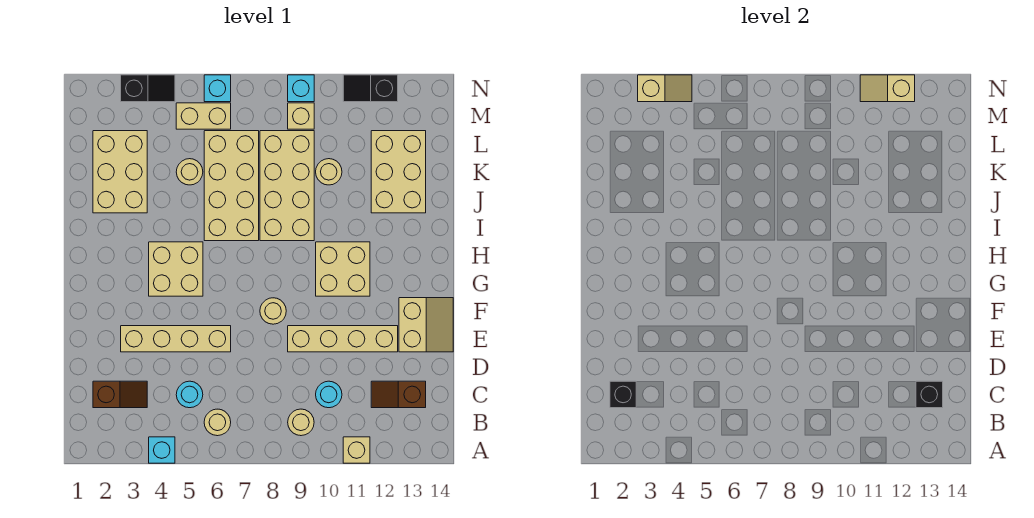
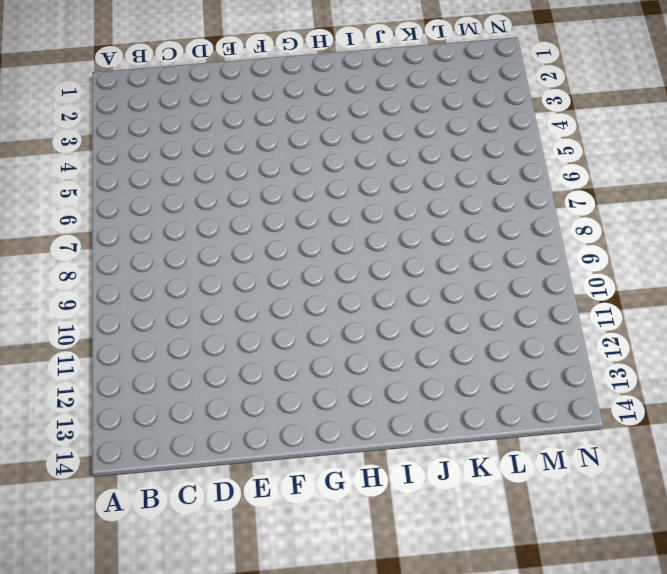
none -> cyan 1x1 brick [149,437,175,463]
none -> tan 1x1 brick [343,437,370,463]
none -> tan 1x1 round brick [204,409,231,436]
none -> tan 1x1 round brick [288,409,314,436]

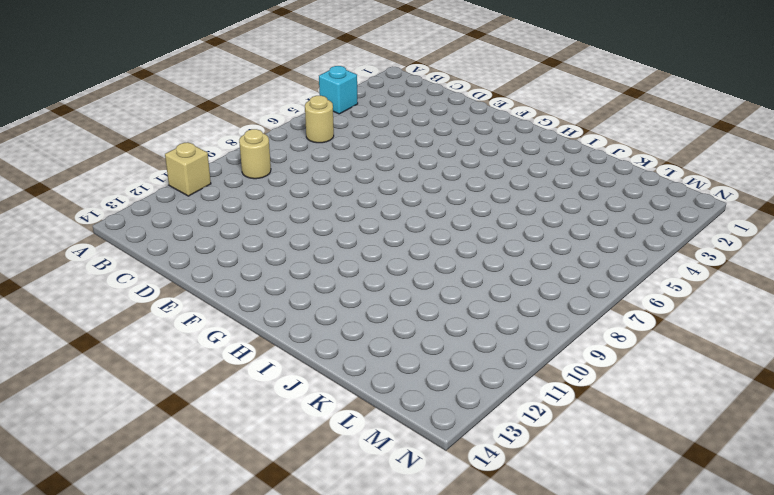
none -> brown 1x2 slope [93,381,147,408]
none -> cyan 1x1 round brick [176,381,203,408]
none -> cyan 1x1 round brick [316,381,342,408]
none -> brown 1x2 slope [371,381,426,408]

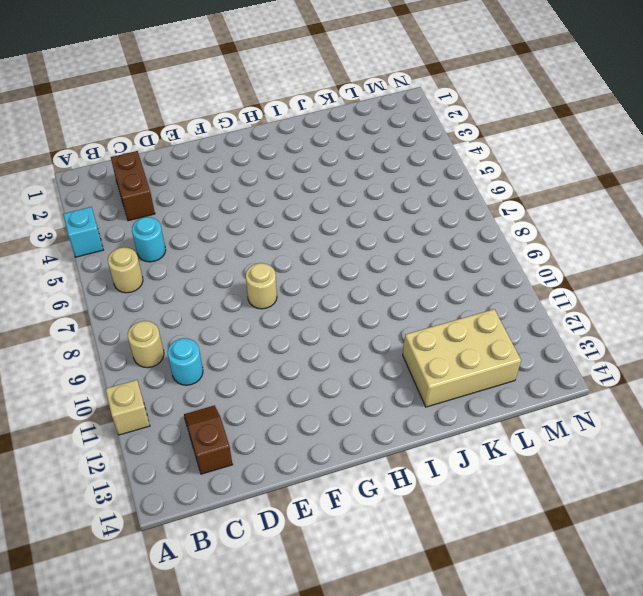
brown 1x2 brick [111,151,155,221] -> brown 1x2 slope [93,381,147,408]
none -> tan 1x4 brick [121,326,231,352]
none -> tan 1x4 brick [288,326,398,352]
none -> tan 2x2 slope [399,298,453,352]
none -> tan 2x2 brick [149,242,203,296]

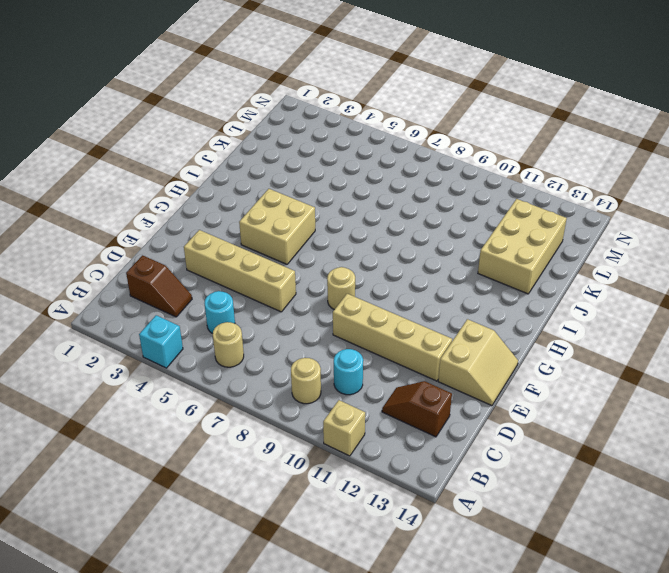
none -> tan 2x2 brick [316,242,370,296]
none -> tan 2x4 brick [204,131,259,241]
none -> tan 2x4 brick [260,131,314,241]
none -> tan 2x3 brick [93,131,147,213]

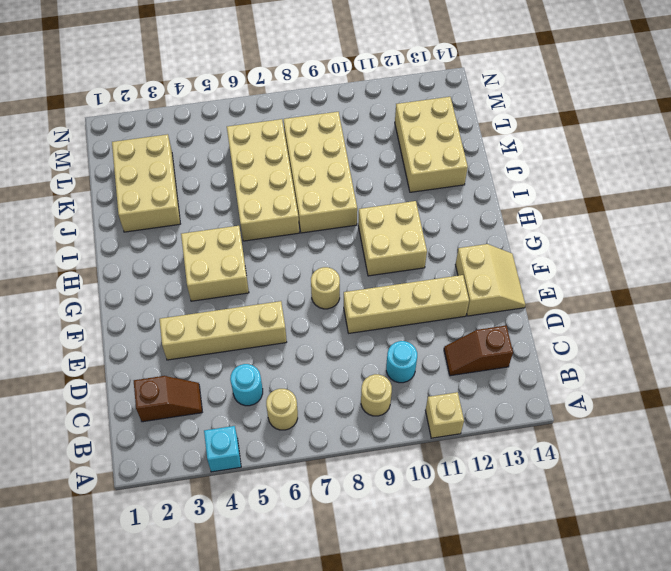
none -> tan 1x1 round brick [176,159,203,185]
none -> tan 1x1 round brick [316,159,342,185]
none -> tan 1x2 brick [176,103,231,129]
none -> tan 1x1 brick [288,103,314,129]

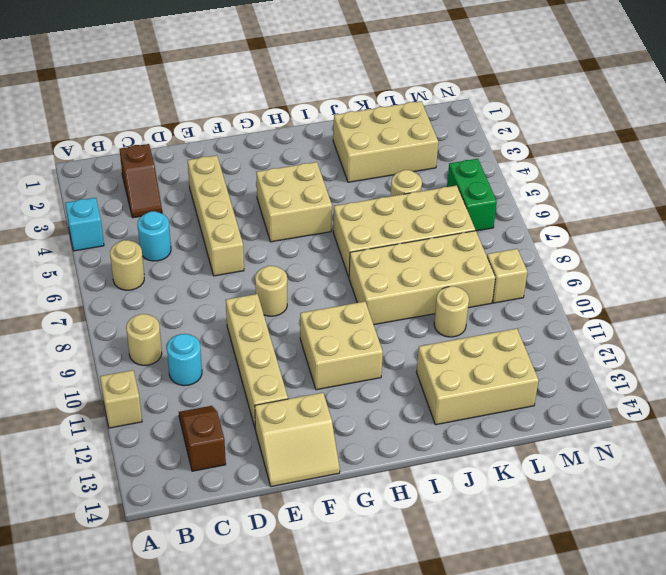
green 1x2 brick [447,159,497,231] -> tan 1x2 brick [176,103,231,129]
none -> black 1x2 slope [121,75,175,102]
none -> cyan 1x1 brick [204,75,231,102]
none -> cyan 1x1 brick [288,75,314,102]
none -> black 1x2 slope [343,75,398,102]

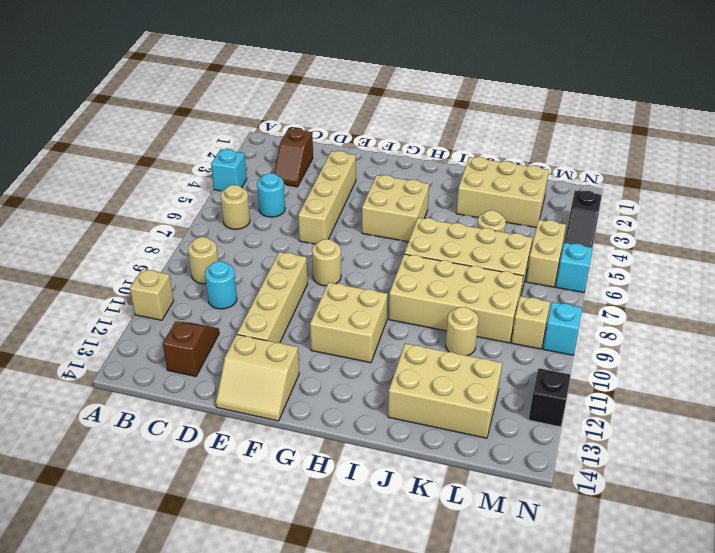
none -> black 1x1 brick [610,381,636,408]
none -> black 1x1 brick [916,381,943,408]
none -> tan 1x2 slope [638,75,692,102]
none -> tan 1x2 slope [860,75,915,102]

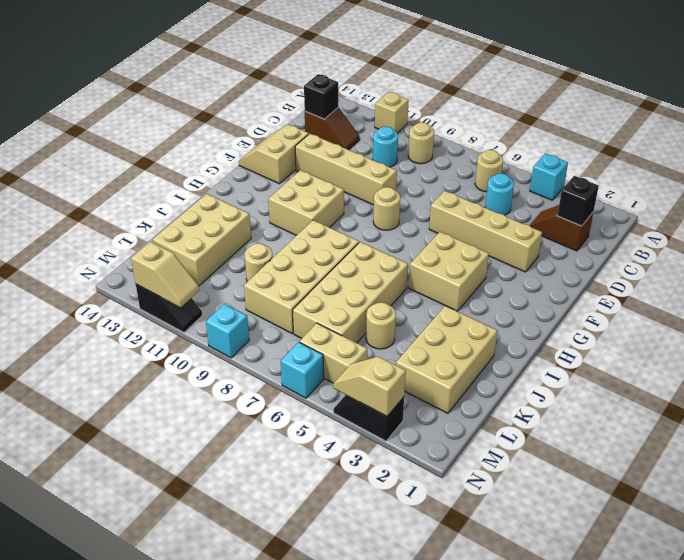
none -> tan 1x1 brick [288,103,314,129]

